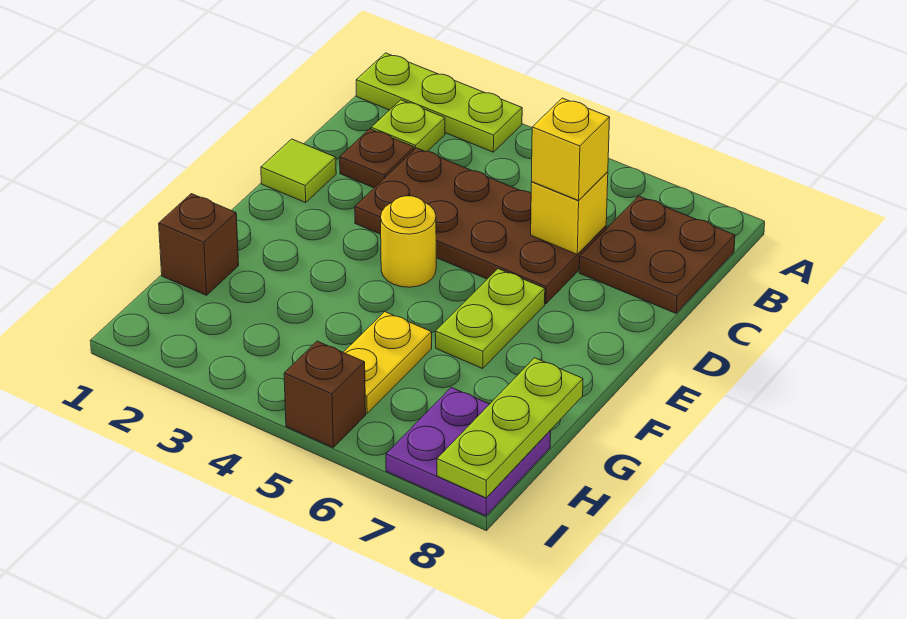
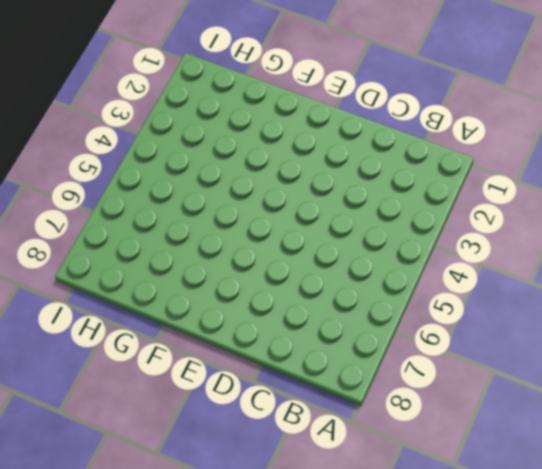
none -> lime 1x3 plate [356,53,522,152]
none -> lime 1x1 plate [371,100,445,151]
none -> brown 2x2 plate [579,196,735,313]

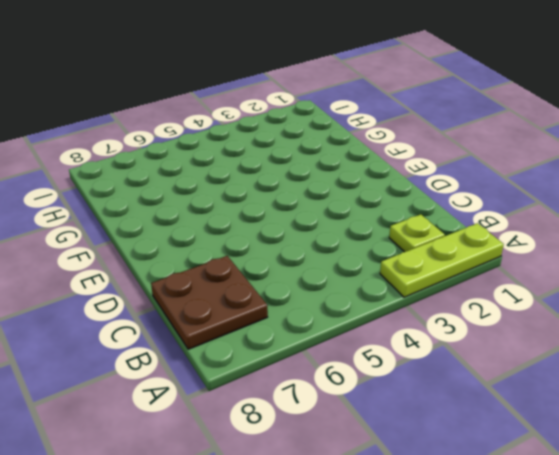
none -> brown 1x1 plate [340,129,414,188]
none -> brown 2x4 plate [355,148,606,304]
none -> lime 1x1 tile [261,139,336,203]

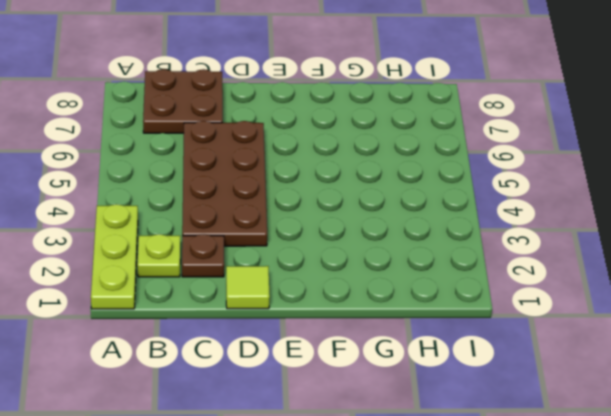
none -> yellow 1x1 round brick [381,196,436,287]
none -> lime 1x2 plate [436,269,545,368]
none -> brown 1x1 brick [159,194,239,295]

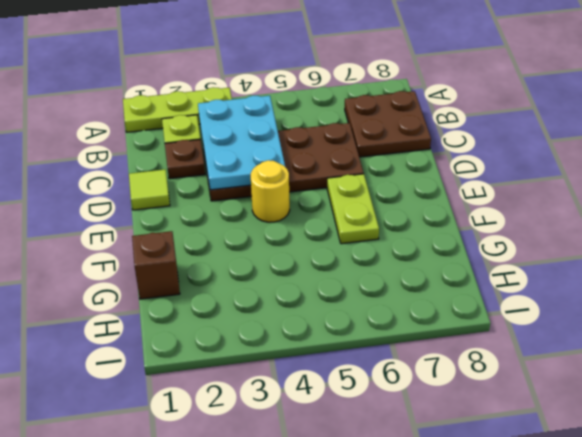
cyan 2x3 plate [198,96,285,190] -> none
none -> yellow 1x2 plate [343,312,432,413]
none -> purple 2x2 plate [386,387,551,516]
none -> brown 1x1 brick [284,341,366,447]

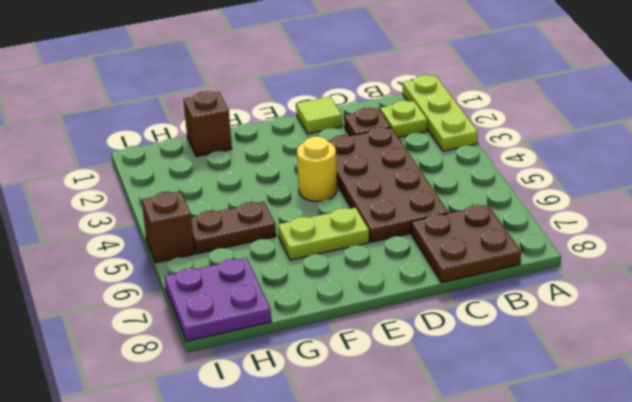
brown 1x2 plate [191,202,276,254] -> yellow 1x2 plate [343,312,432,413]
none -> yellow 1x1 brick [531,172,608,254]
none -> lime 1x3 plate [437,358,583,498]
none -> yellow 1x1 brick [531,98,610,200]

